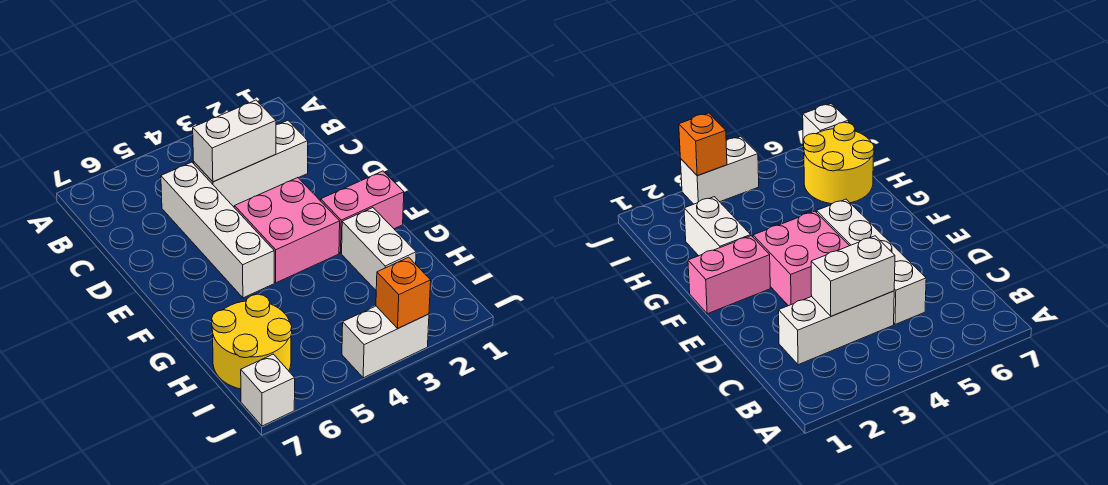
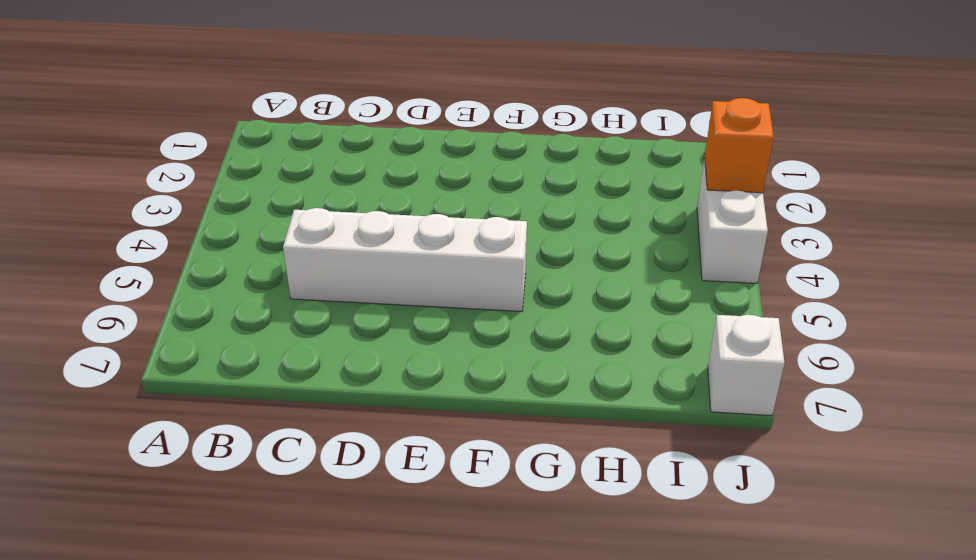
none -> white 1x3 brick [194,121,308,207]
none -> pink 2x2 brick [235,178,340,283]

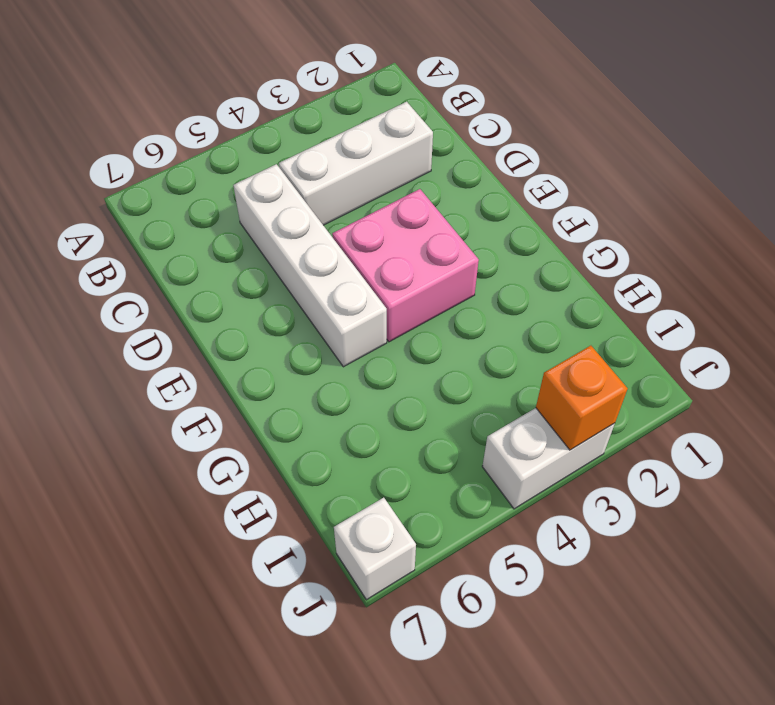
none -> pink 1x2 brick [321,171,404,253]
none -> white 1x2 brick [342,208,416,290]

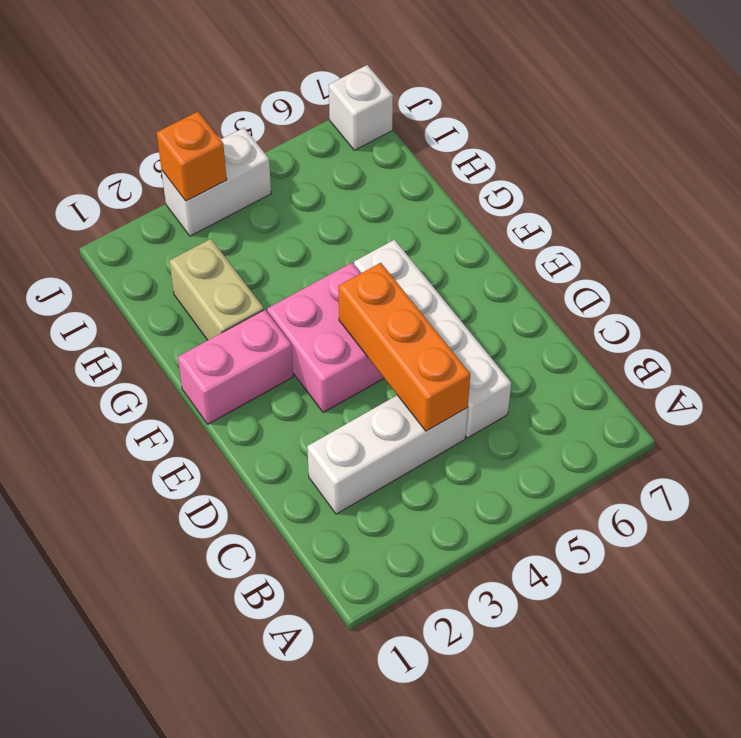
orange 1x3 brick [339,263,470,431] -> white 1x2 brick [193,100,276,182]
tan 1x2 brick [169,239,264,340] -> white 1x2 brick [342,208,416,290]
none -> yellow 2x2 round brick [212,294,292,389]

